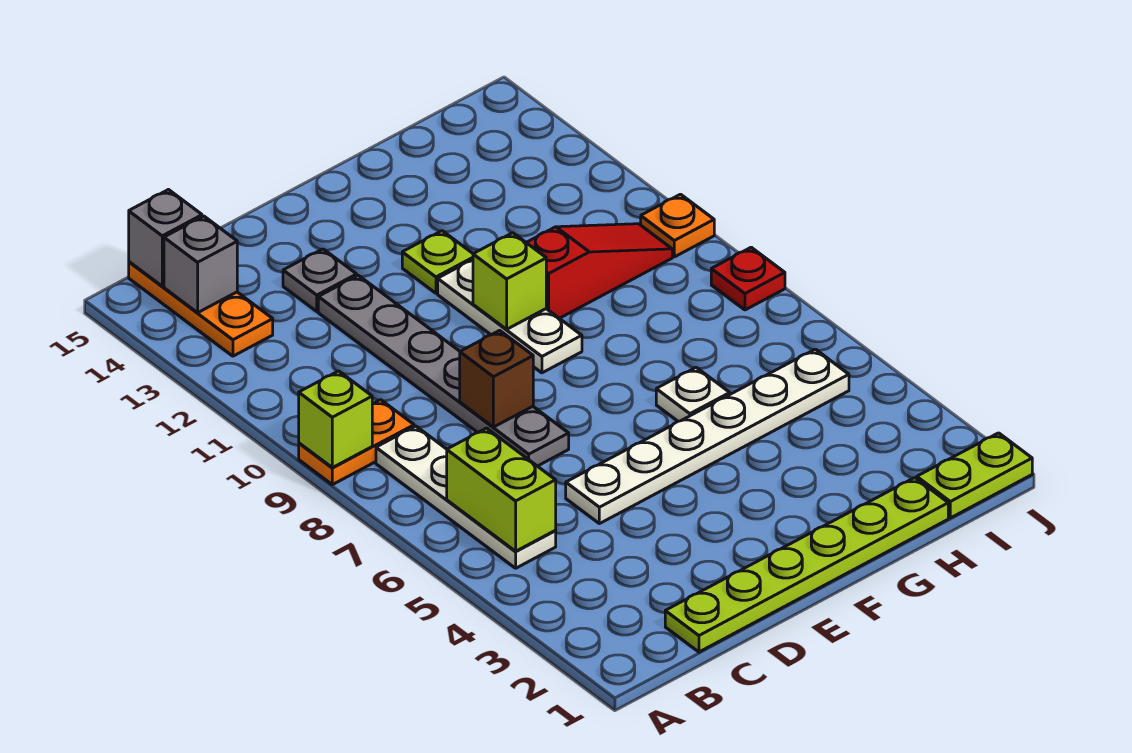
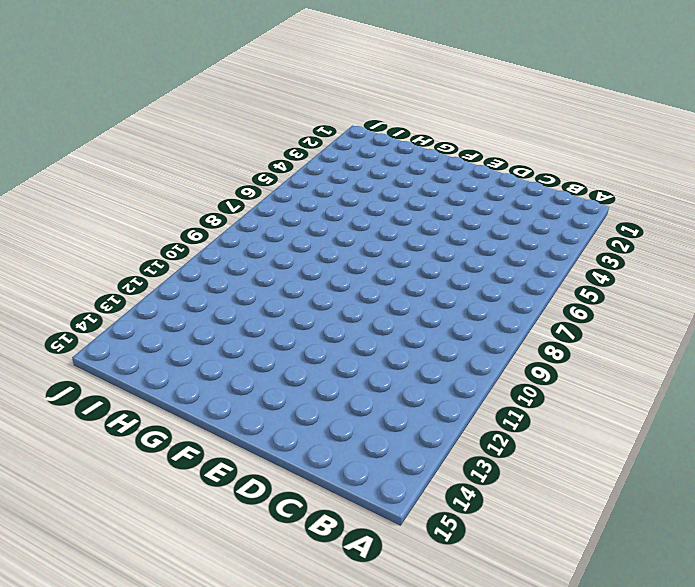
none -> orange 1x2 plate [299,400,414,485]
none -> white 1x4 plate [376,426,556,568]
none -> orange 1x3 plate [129,262,273,356]

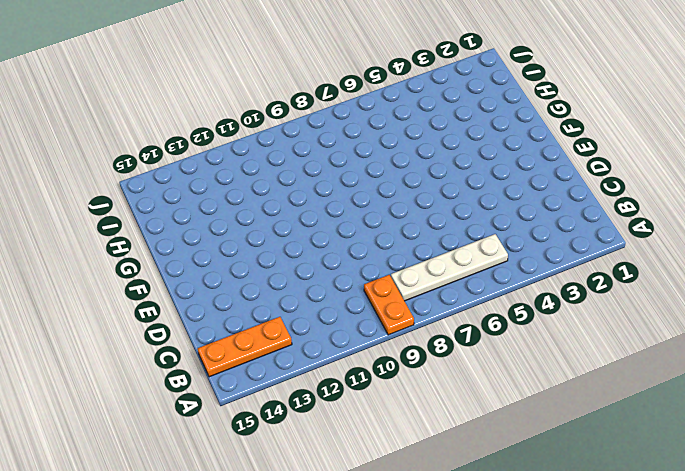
none -> lime 1x6 plate [665,478,948,652]
none -> white 1x6 plate [566,349,849,524]
none -> grey 1x6 plate [318,275,569,466]

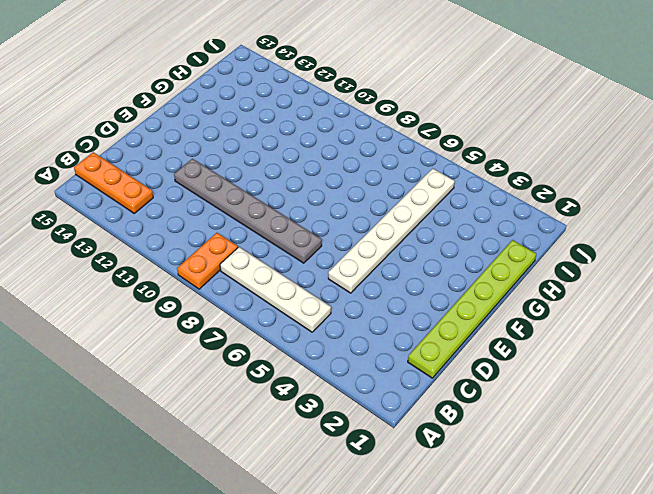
none -> grey 1x1 plate [283,249,357,311]
none -> white 1x3 plate [438,260,582,373]
none -> lime 1x1 plate [402,231,473,293]

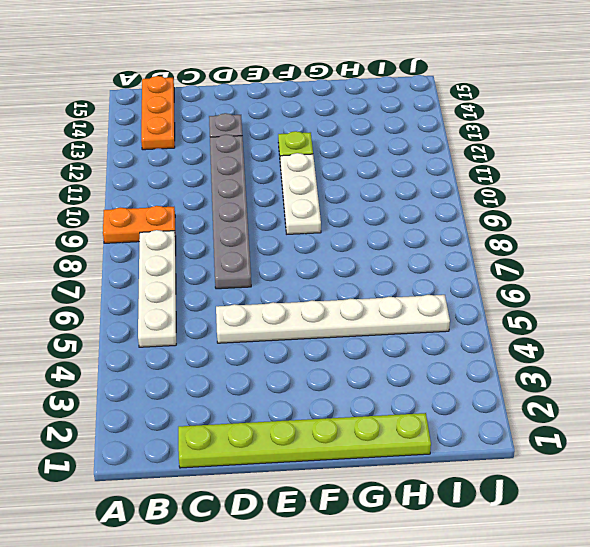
none -> white 1x1 plate [656,368,730,421]
none -> red 1x3 slope [526,224,672,318]
none -> lime 1x2 plate [917,433,1032,518]

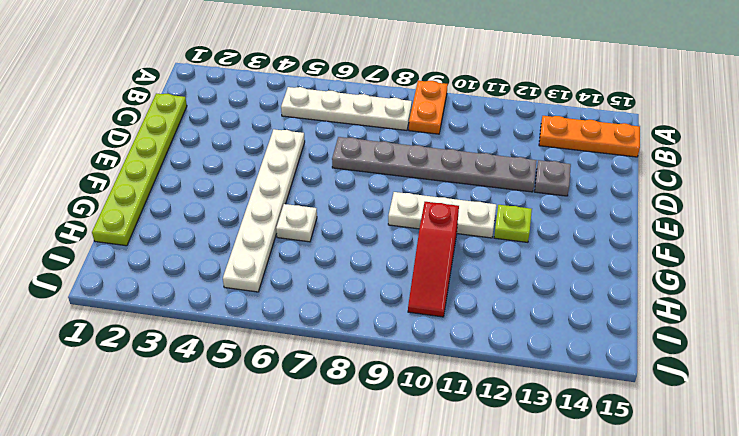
none -> lime 1x2 plate [917,433,1032,518]
none -> red 1x1 plate [711,247,785,310]
none -> orange 1x1 plate [641,194,714,257]

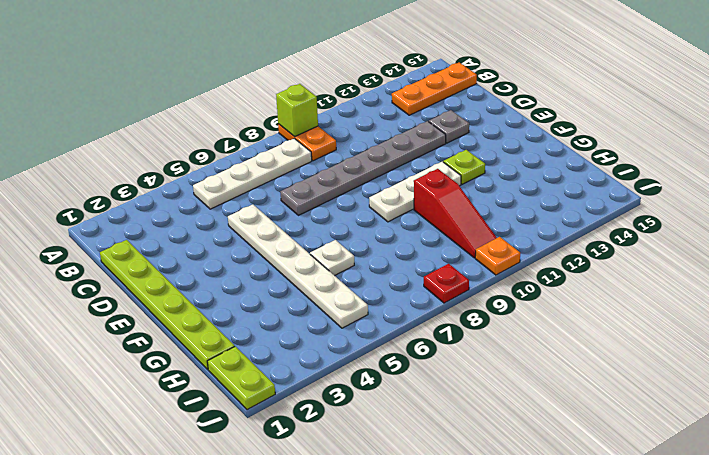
none -> lime 1x2 brick [447,428,556,551]
none -> grey 1x1 brick [164,216,237,313]
none -> grey 1x1 brick [129,190,202,286]

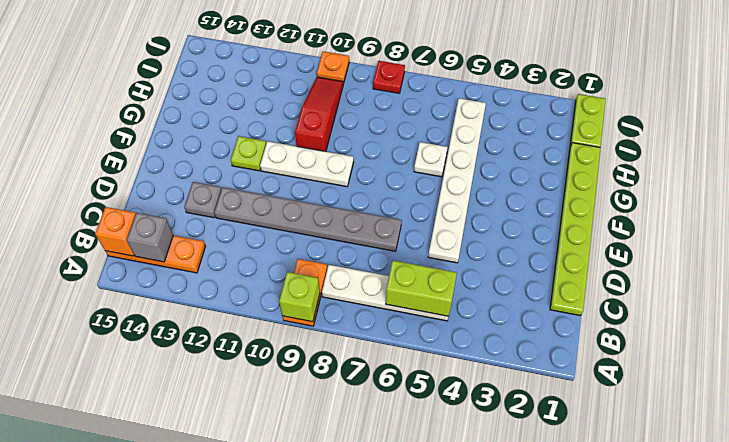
orange 1x1 brick [95,207,136,256] -> grey 1x1 brick [129,190,202,286]
none -> brown 1x1 brick [460,330,533,427]
none -> lime 1x1 brick [473,233,546,329]

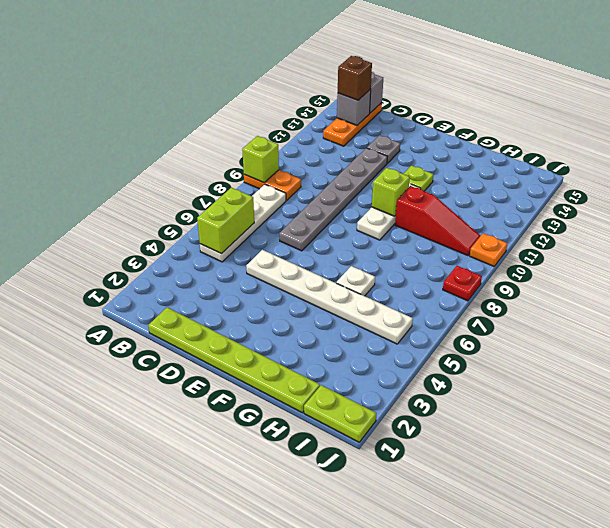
brown 1x1 brick [338,56,372,100] -> brown 1x1 brick moved to [460,330,533,427]

